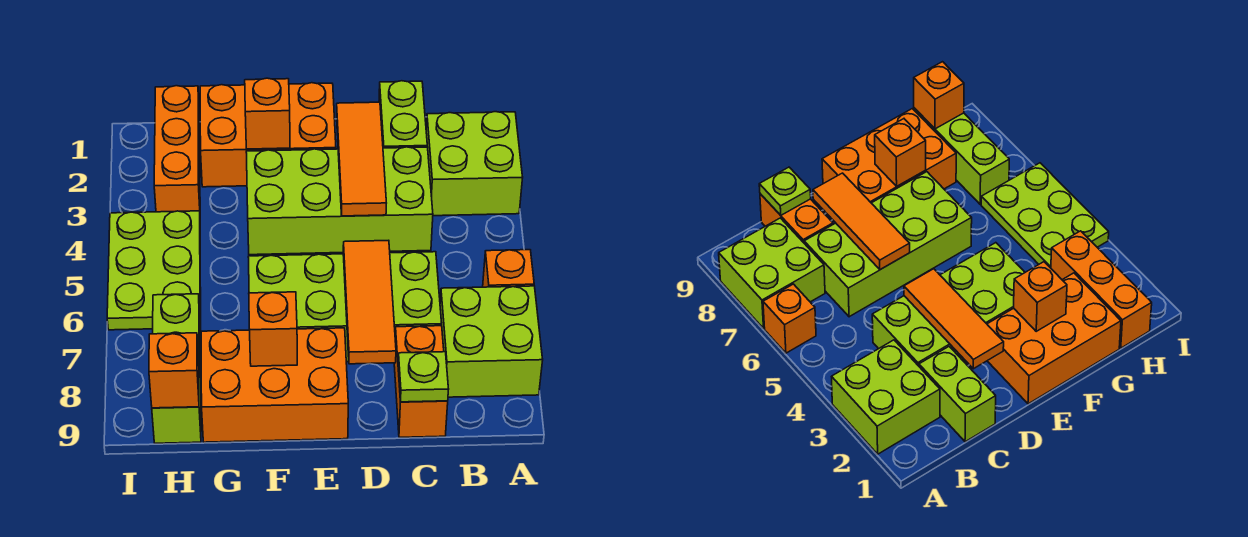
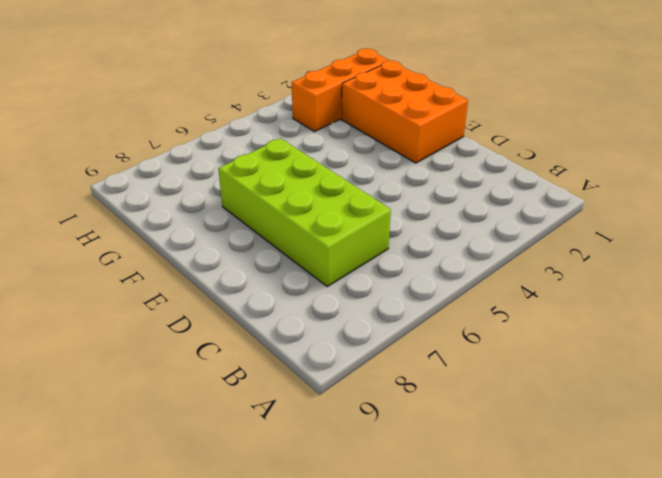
none -> lime 2x2 brick [426,112,523,216]
none -> orange 1x1 brick [483,250,534,287]
none -> lime 2x2 brick [440,286,543,397]

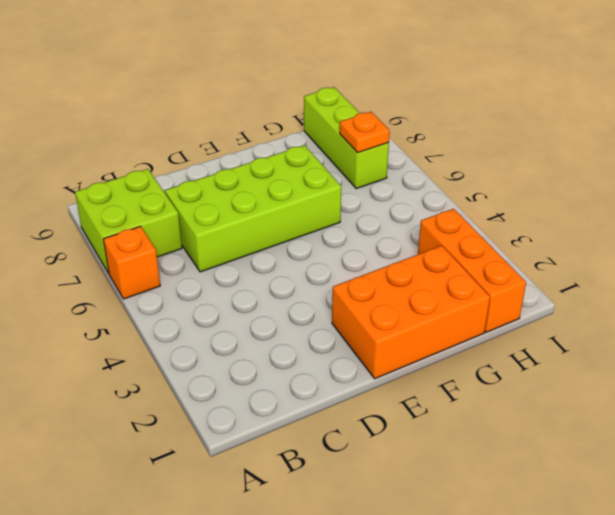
orange 1x1 plate [340,112,390,153] -> none
none -> lime 2x2 brick [426,112,523,216]
none -> lime 1x2 brick [379,81,427,148]
none -> lime 2x4 brick [246,147,433,255]

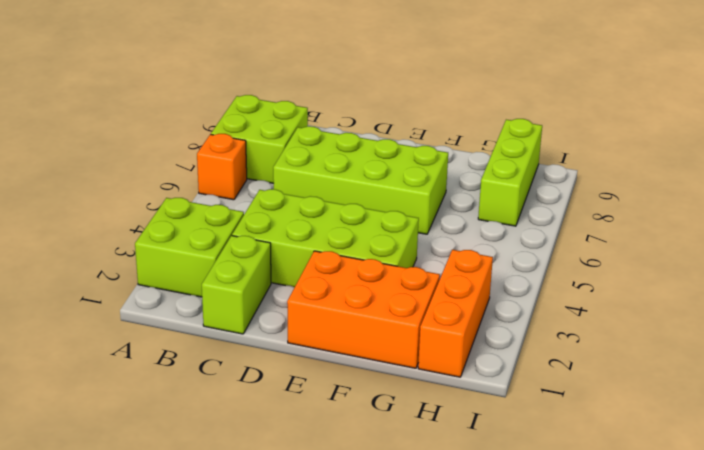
none -> orange 1x2 brick [394,326,448,437]
none -> orange 2x3 brick [201,328,348,442]
none -> lime 2x3 plate [107,211,201,330]

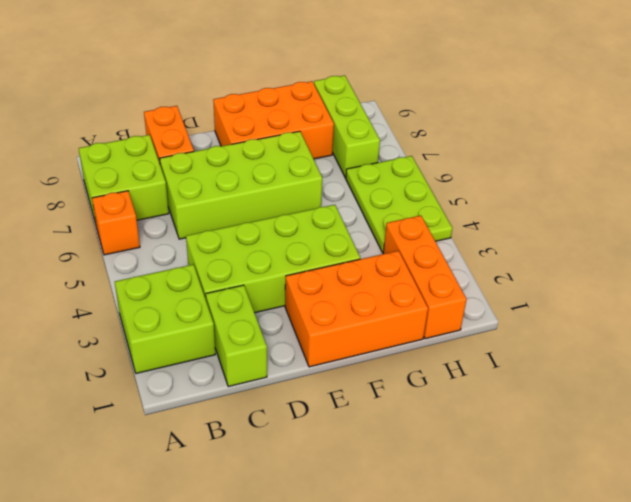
none -> lime 1x1 plate [398,352,449,402]
none -> orange 1x3 tile [337,102,386,216]
none -> orange 1x3 tile [343,240,396,364]

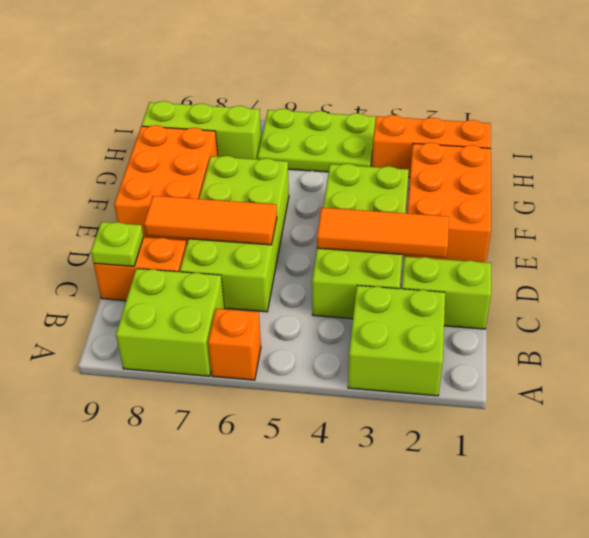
none -> orange 1x1 brick [245,78,290,149]
none -> orange 1x1 brick [249,292,297,366]
none -> orange 1x1 brick [149,333,199,408]

